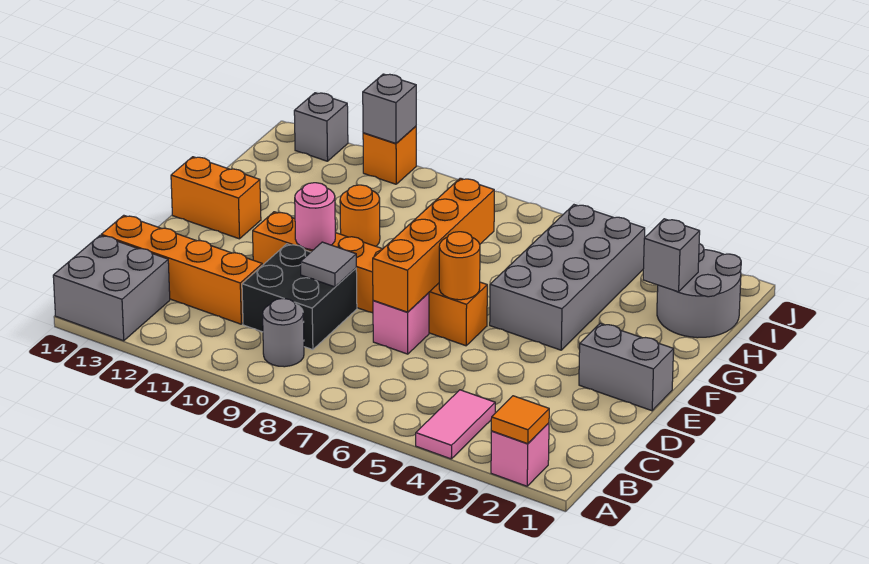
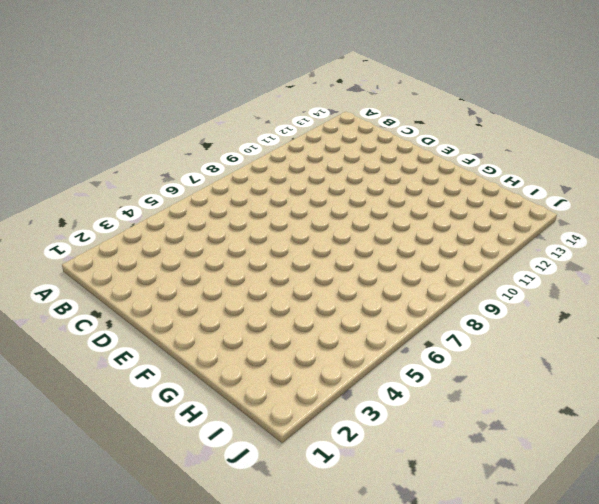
none -> pink 1x1 brick [491,423,549,486]
none -> pink 1x2 tile [416,390,495,459]
none -> grey 2x2 brick [53,235,170,341]

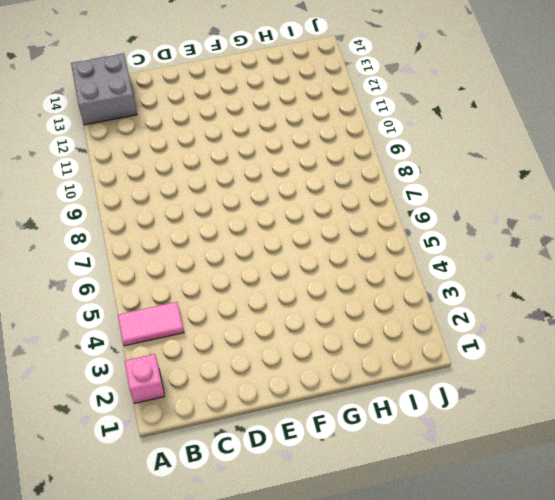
none -> grey 1x1 round brick [263,298,304,367]
none -> black 2x2 brick [242,244,357,350]
none -> orange 1x4 brick [101,215,262,324]

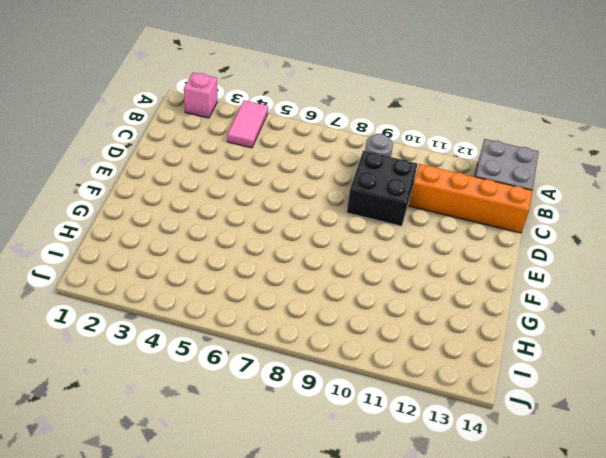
none -> pink 1x1 brick [373,293,429,354]
none -> grey 1x2 brick [579,323,674,411]
none -> orange 1x6 brick [253,212,487,346]

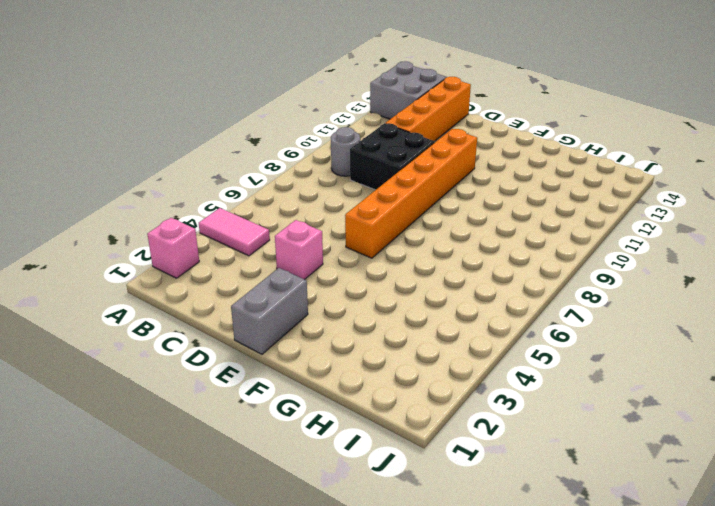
pink 1x1 brick [275,220,323,280] -> pink 1x1 brick moved to [373,293,429,354]
none -> grey 2x4 brick [490,205,645,350]
none -> orange 1x2 brick [171,157,261,239]
none -> orange 1x1 round brick [340,185,380,246]

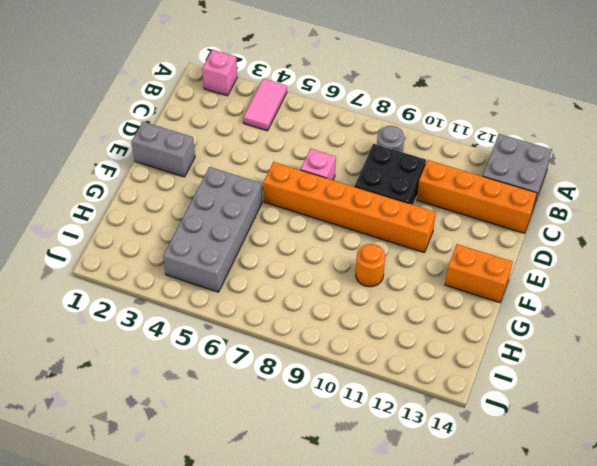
none -> grey 2x2 round brick [657,244,741,338]
none -> orange 1x1 brick [363,126,416,184]
none -> grey 1x1 brick [294,93,348,161]

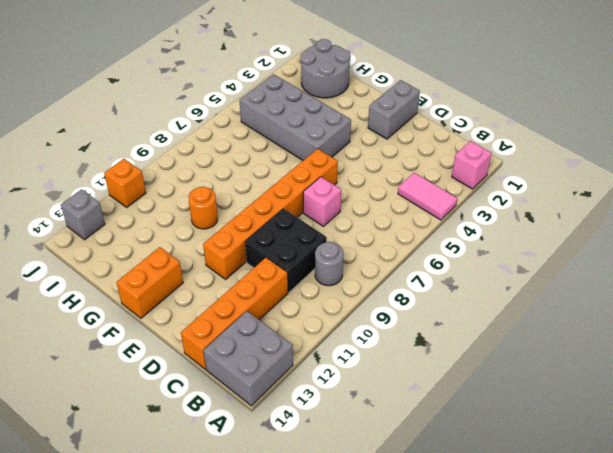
none -> orange 1x1 tile [491,396,549,444]
none -> orange 1x4 brick [373,178,494,312]
none -> grey 1x1 tile [301,242,356,287]

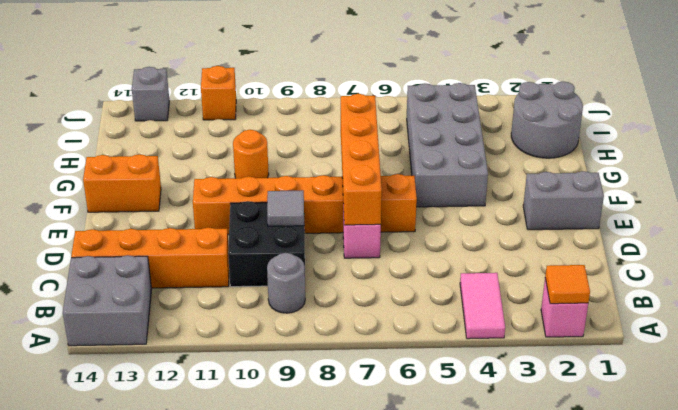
none -> orange 1x1 round brick [439,232,480,300]
none -> pink 1x1 round brick [295,183,335,250]
none -> grey 1x1 brick [643,219,700,292]

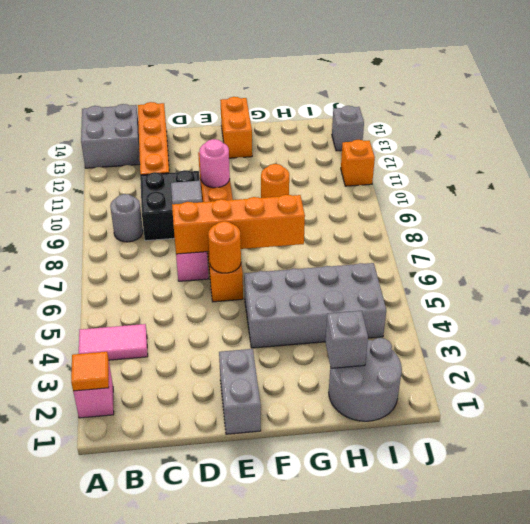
none -> grey 1x1 brick [363,74,416,143]

